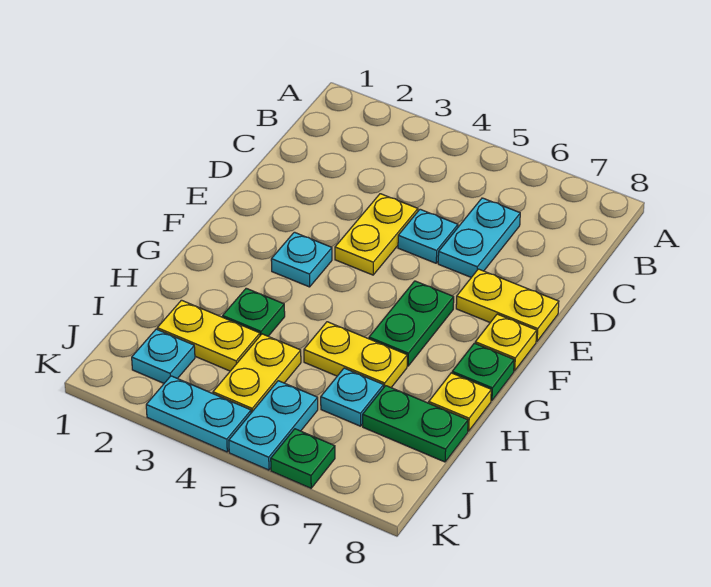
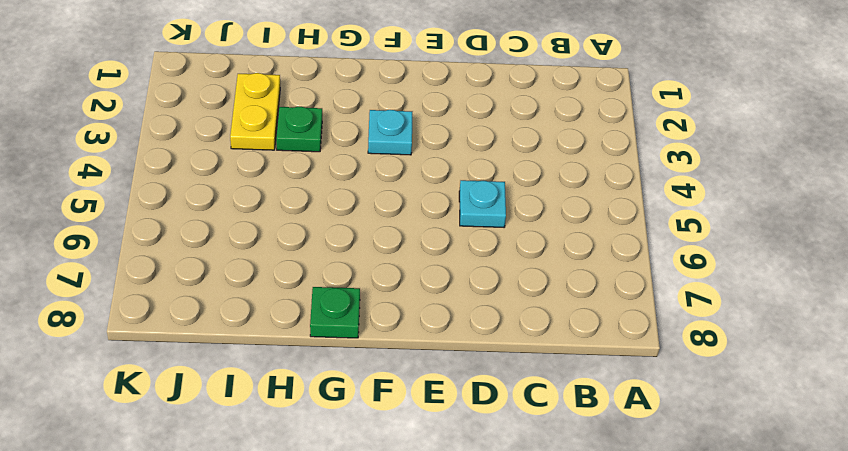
none -> cyan 1x2 plate [438,198,520,277]
none -> yellow 1x2 plate [335,194,418,275]
none -> yellow 1x2 plate [456,269,559,341]

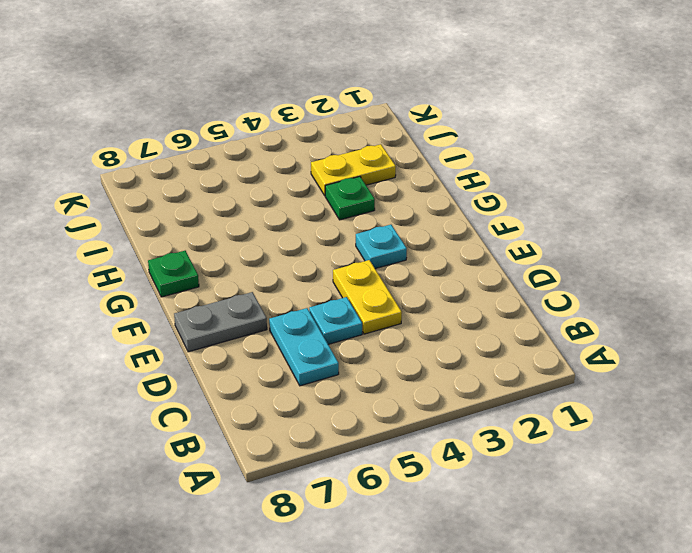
grey 1x2 plate [174,292,267,352] -> yellow 1x2 plate [456,269,559,341]
none -> green 1x2 plate [369,281,454,366]
none -> yellow 1x1 plate [475,314,537,371]
none -> yellow 1x2 plate [304,322,407,387]

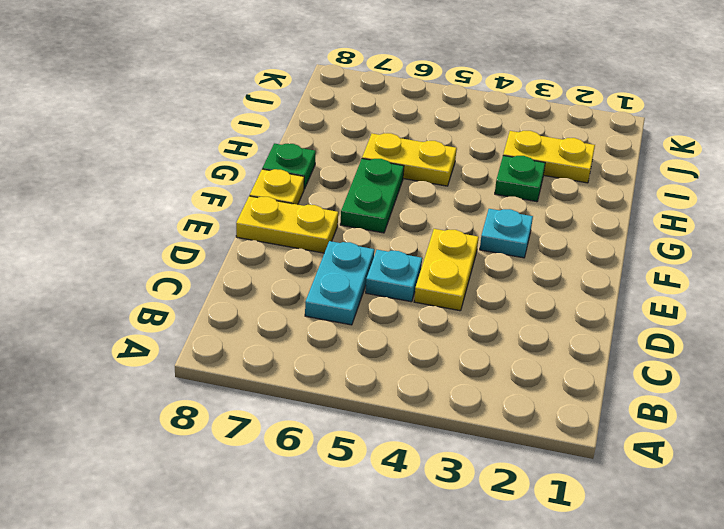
none -> yellow 1x1 plate [429,373,491,431]
none -> yellow 1x2 plate [213,334,301,413]
none -> cyan 1x1 plate [321,368,384,426]

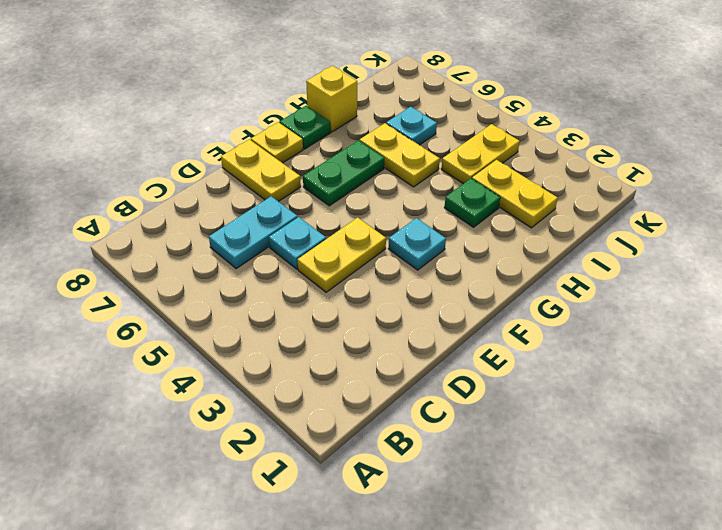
yellow 1x1 brick [306,66,357,132] -> yellow 1x1 plate [429,373,491,431]
none -> green 1x2 plate [363,386,468,462]
none -> cyan 1x1 plate [132,329,195,383]
none -> cyan 1x2 plate [229,381,318,470]

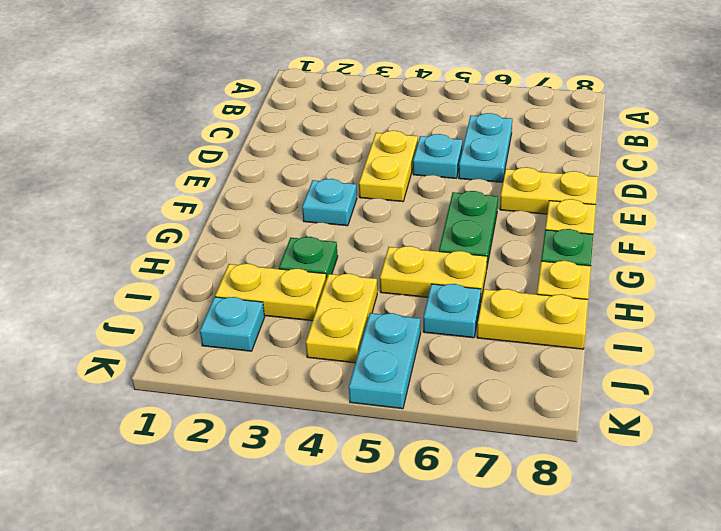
yellow 1x2 plate [477,289,588,349] -> green 1x2 plate [363,386,468,462]
none -> cyan 1x2 plate [146,376,251,452]
none -> green 1x1 plate [271,429,335,488]

